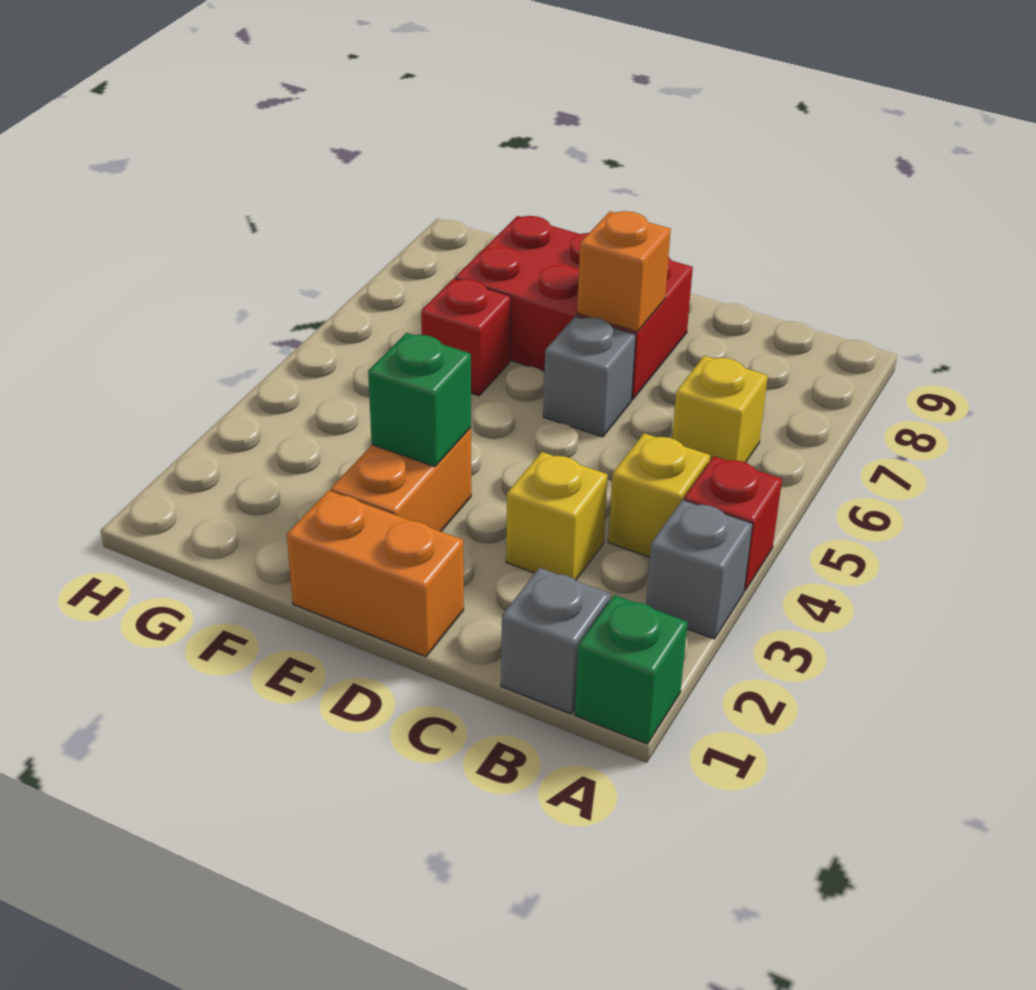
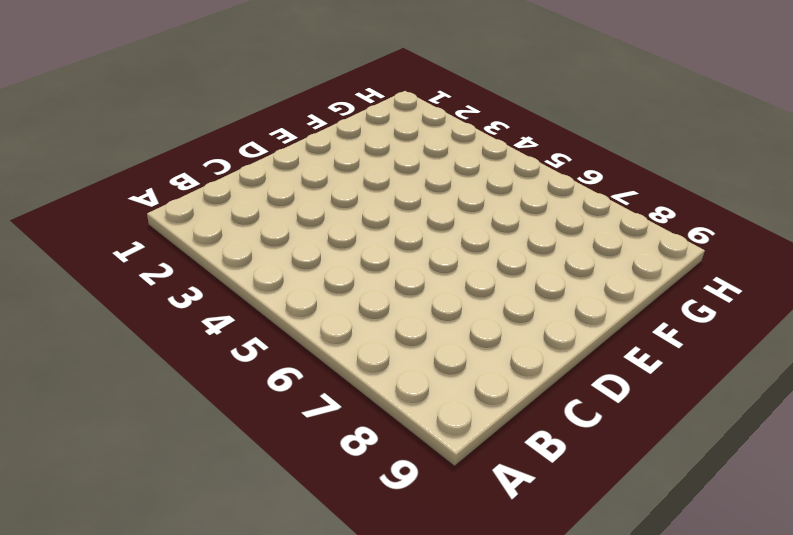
none -> green 1x1 brick [575,595,688,744]
none -> grey 1x1 brick [646,500,753,639]
none -> red 1x1 brick [684,456,782,591]

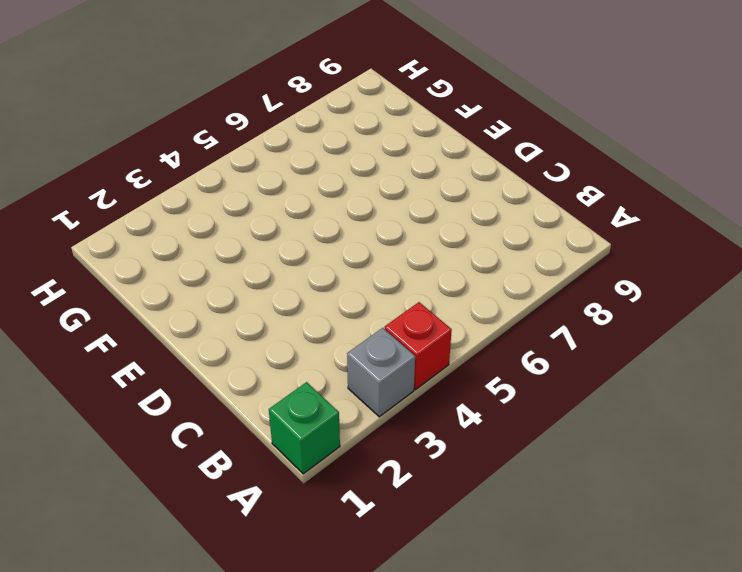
none -> grey 1x1 brick [501,568,610,714]
none -> yellow 1x1 brick [608,433,710,557]
none -> yellow 1x1 brick [672,356,768,463]

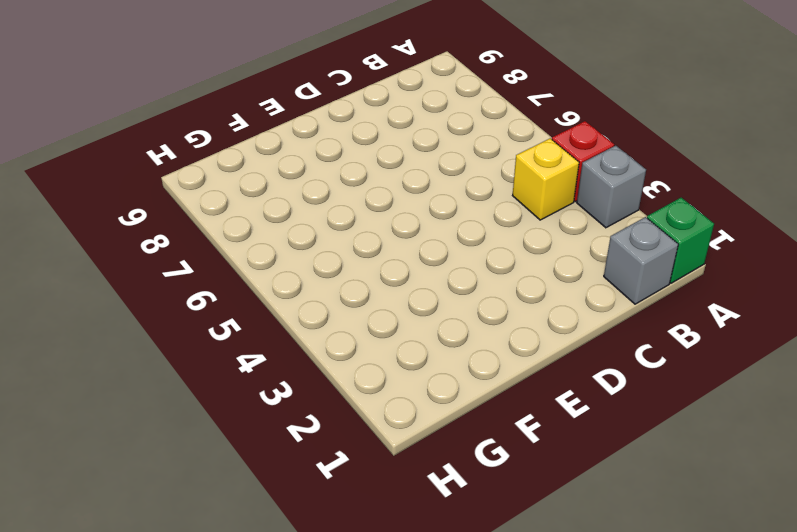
none -> yellow 1x1 brick [672,356,768,463]
none -> yellow 1x1 brick [506,452,608,580]
none -> orange 1x2 brick [287,491,464,657]

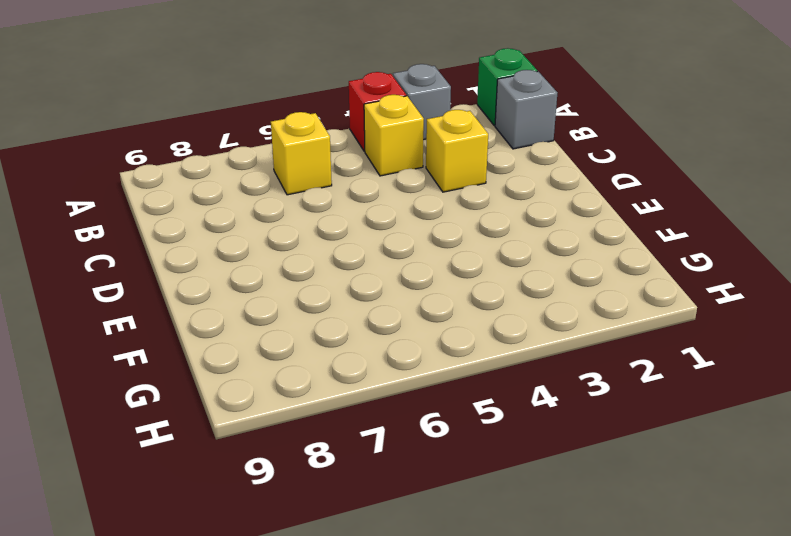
none -> orange 1x2 brick [287,491,464,657]
none -> grey 1x1 brick [543,316,636,437]
none -> red 2x3 brick [455,216,693,400]

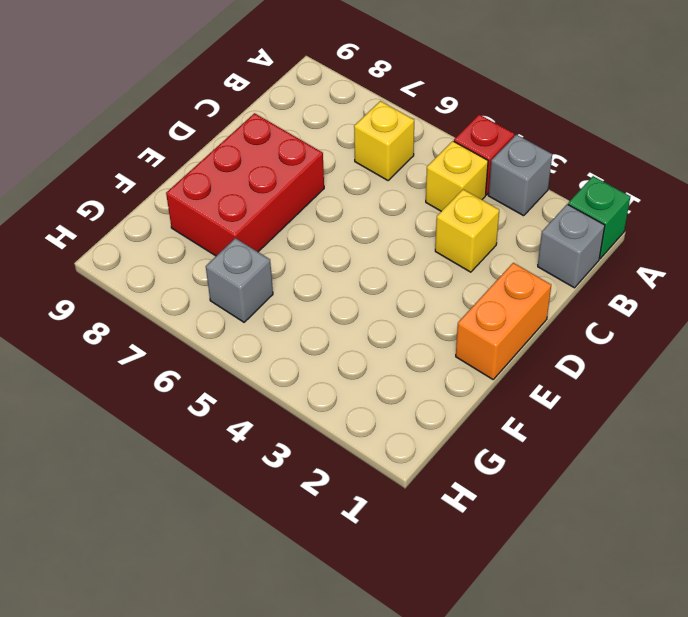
grey 1x1 brick [206,238,273,322] -> grey 1x1 brick moved to [543,316,636,437]
none -> orange 1x2 brick [330,428,471,531]
none -> red 1x1 brick [421,278,511,396]
none -> orange 1x1 brick [577,211,671,332]

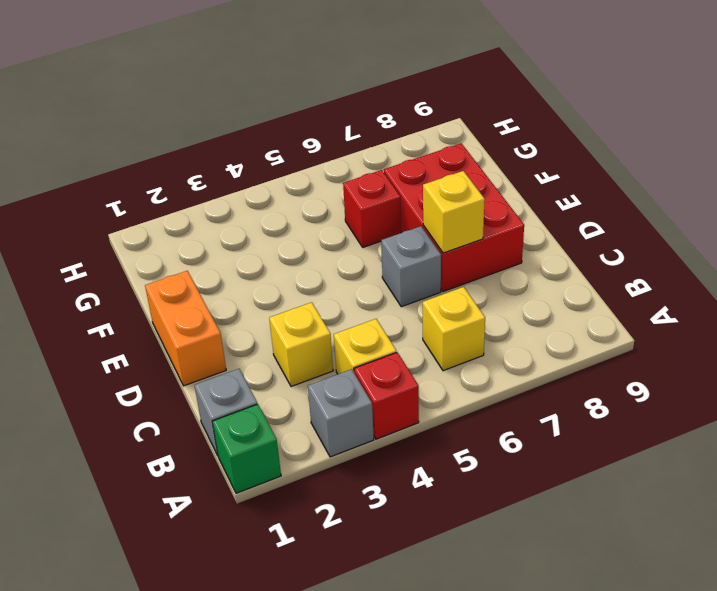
yellow 1x1 brick [423,171,485,253] -> orange 1x1 brick [577,211,671,332]
none -> orange 1x2 brick [330,428,471,531]
none -> green 1x1 brick [368,333,471,467]

